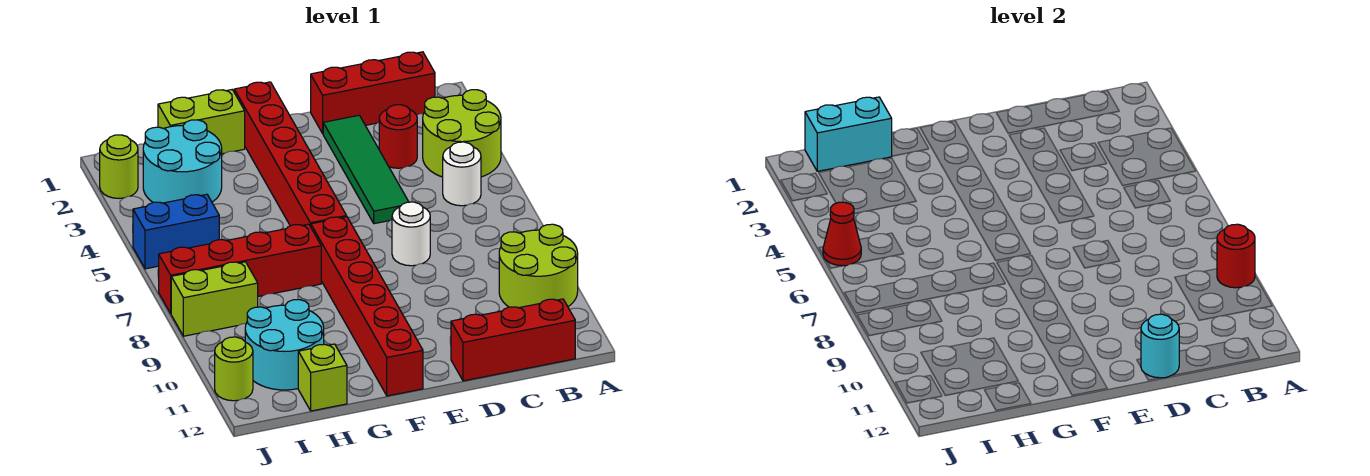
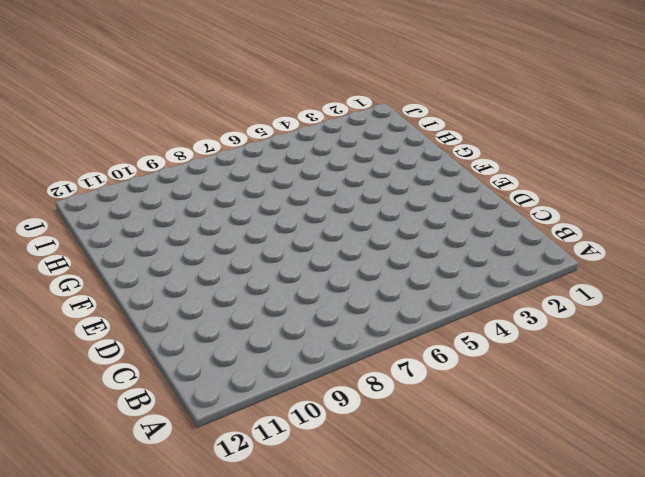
none -> lime 2x2 round brick [423,90,501,177]
none -> lime 2x2 round brick [499,224,578,308]
none -> red 1x3 brick [311,52,435,133]

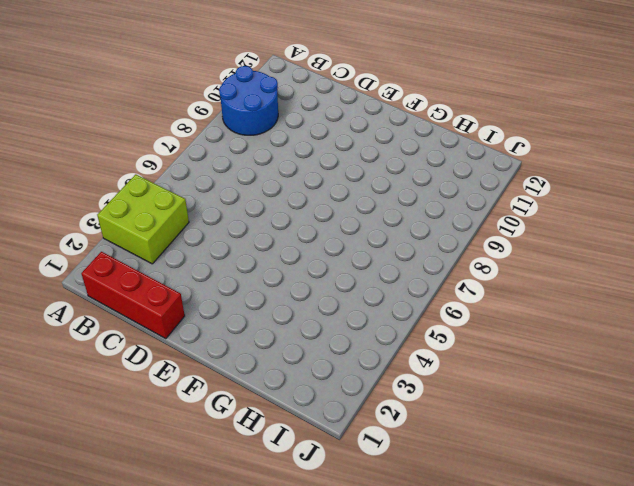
lime 2x2 brick [97,174,189,264] -> lime 2x2 round brick [423,90,501,177]
blue 2x2 round brick [219,66,278,135] -> lime 2x2 round brick [499,224,578,308]
none -> white 1x1 round brick [443,142,481,206]
none -> red 1x3 brick [451,299,575,381]
none -> red 1x1 round brick [379,105,417,168]

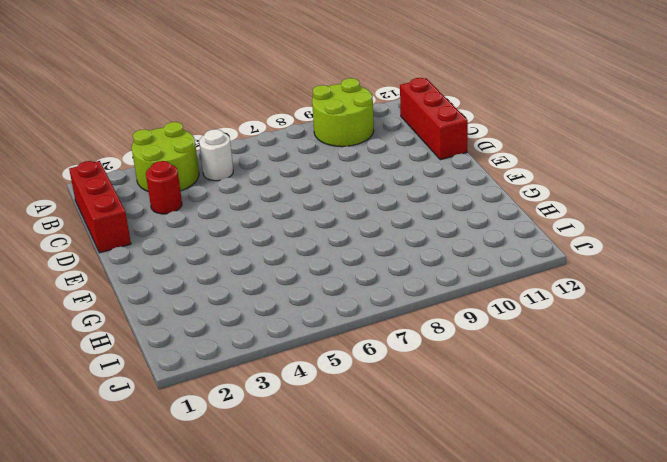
none -> green 1x4 tile [323,115,409,224]
none -> white 1x1 round brick [392,202,430,266]
none -> red 1x6 brick [234,82,347,227]

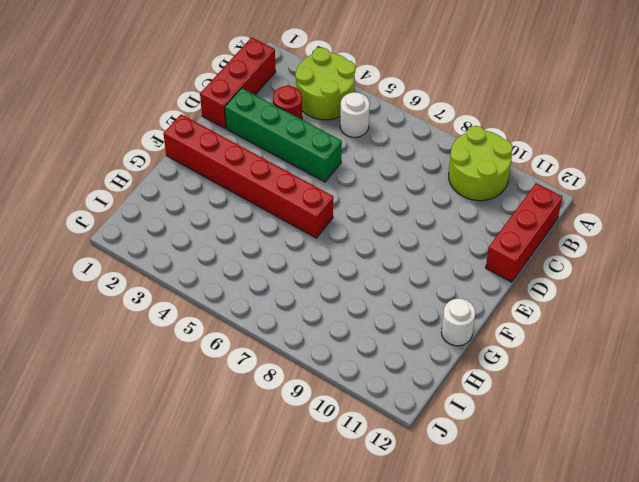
green 1x4 brick [225,88,342,182] -> green 1x4 tile [323,115,409,224]
white 1x1 round brick [441,299,475,346] -> white 1x1 round brick moved to [392,202,430,266]
none -> red 1x6 brick [311,217,423,396]
none -> lime 1x2 brick [158,90,245,154]
none -> red 1x4 brick [159,224,321,313]

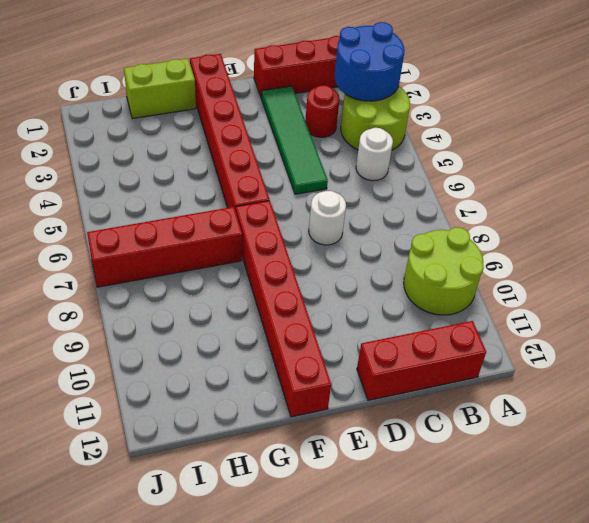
blue 2x2 round brick [334,22,405,101] -> none
none -> cyan 2x2 round brick [143,120,222,203]
none -> cyan 2x2 round brick [245,300,324,390]
none -> lime 1x1 brick [298,344,347,411]

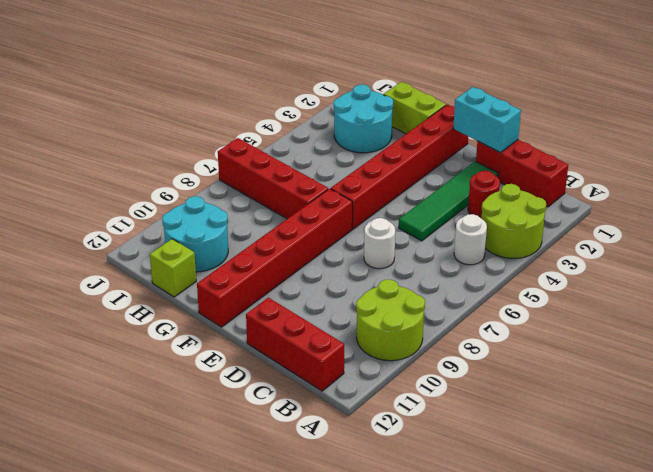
cyan 1x2 brick [453,87,521,153] -> cyan 1x2 brick moved to [805,97,892,171]
none -> blue 1x2 brick [133,194,219,269]
none -> lime 1x2 brick [171,262,258,336]
none -> lime 1x1 round brick [100,135,138,198]

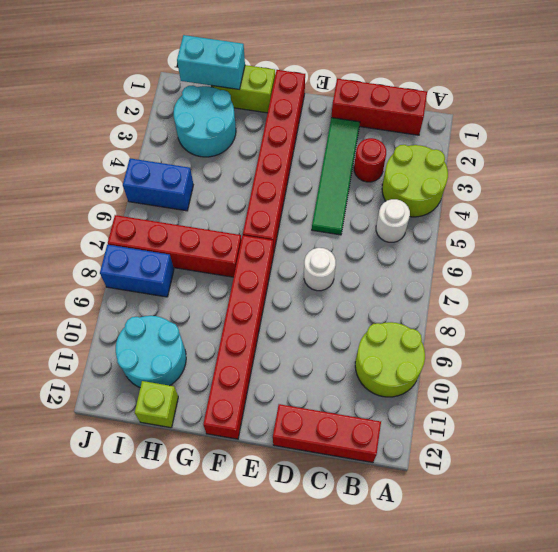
blue 1x2 brick [100,245,174,297] -> lime 1x2 brick [171,262,258,336]
none -> lime 1x1 round brick [100,135,138,198]
none -> lime 1x1 round brick [215,337,253,401]
none -> red 1x1 round brick [1217,224,1255,288]

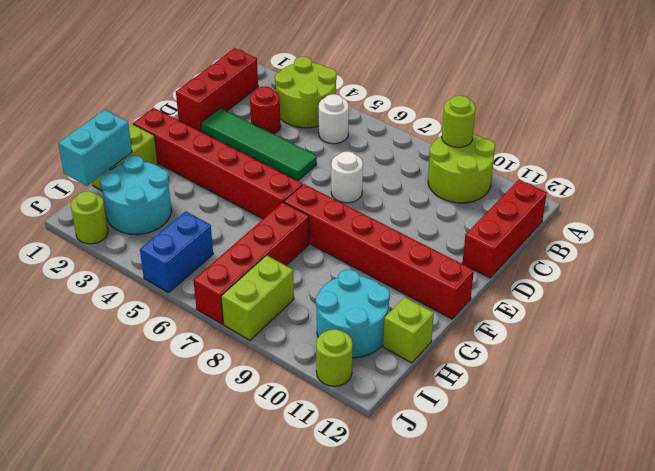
lime 1x1 round brick [442,95,476,147] -> red 1x1 round brick [1217,224,1255,288]
none -> cyan 1x1 round brick [1141,314,1179,378]
none -> red 1x1 cone [823,202,861,266]

